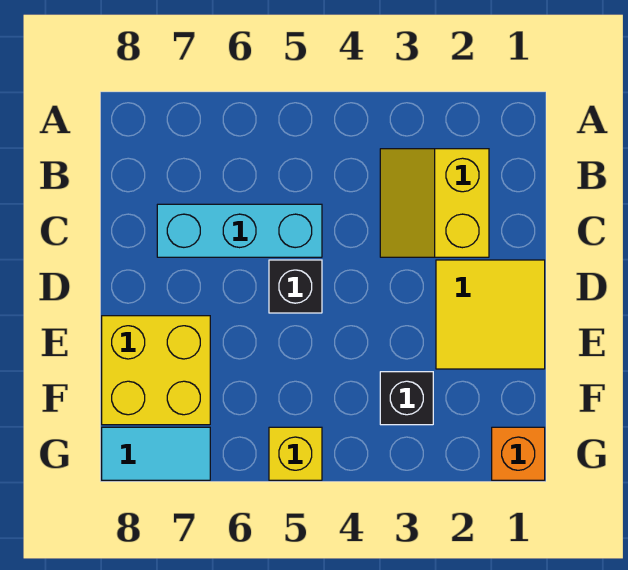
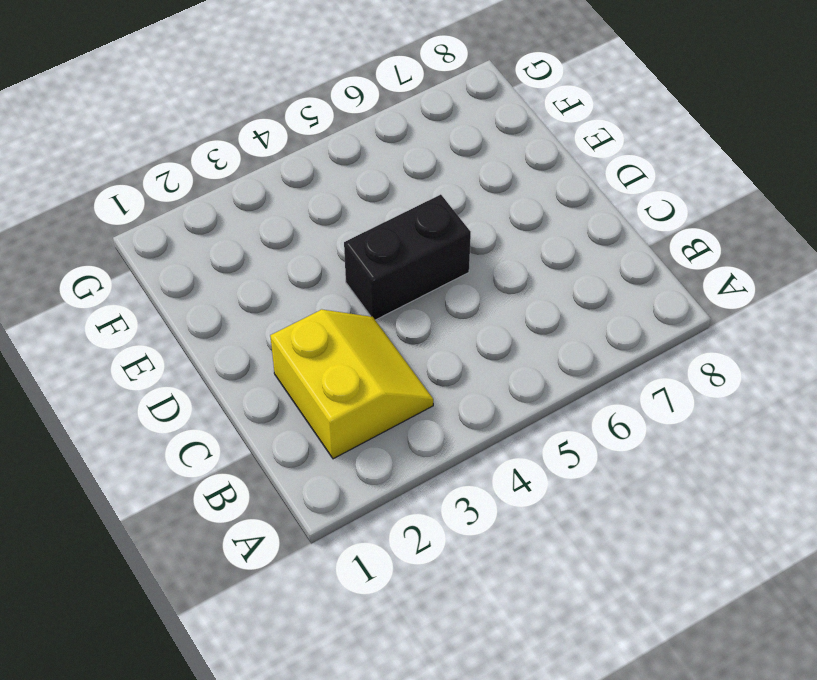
black 1x2 brick [344,195,471,320] -> black 1x1 brick [269,260,322,313]
none -> cyan 1x3 brick [157,204,322,257]
none -> yellow 2x2 tile [436,260,545,369]

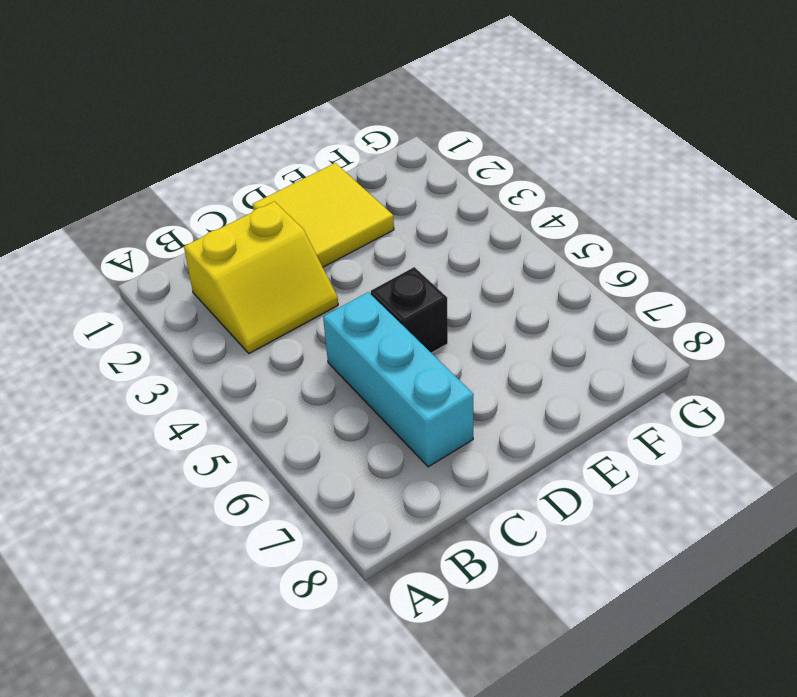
none -> yellow 2x2 brick [102,316,210,425]
none -> black 1x1 brick [380,372,433,425]

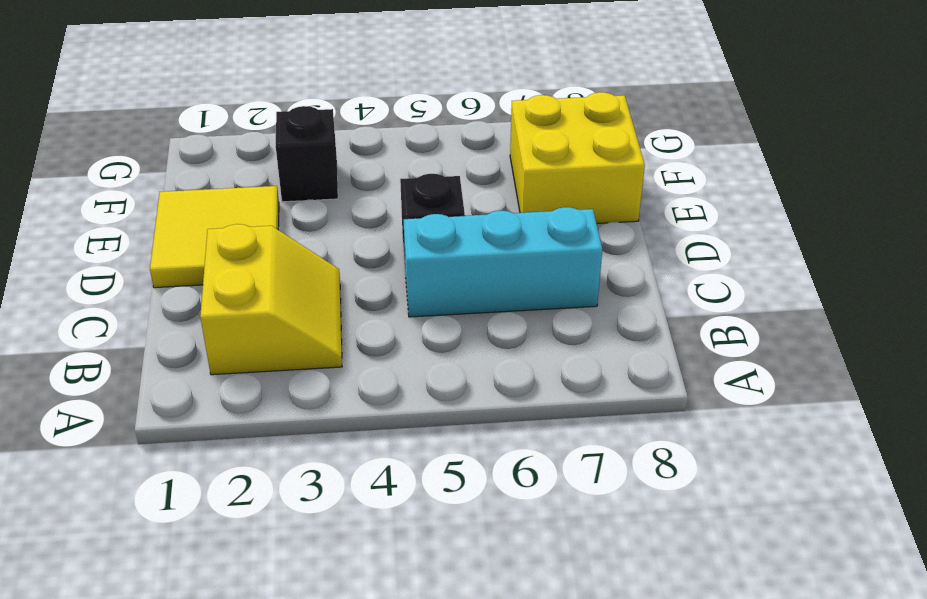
none -> orange 1x1 brick [492,427,545,480]
none -> yellow 1x1 brick [269,427,322,480]

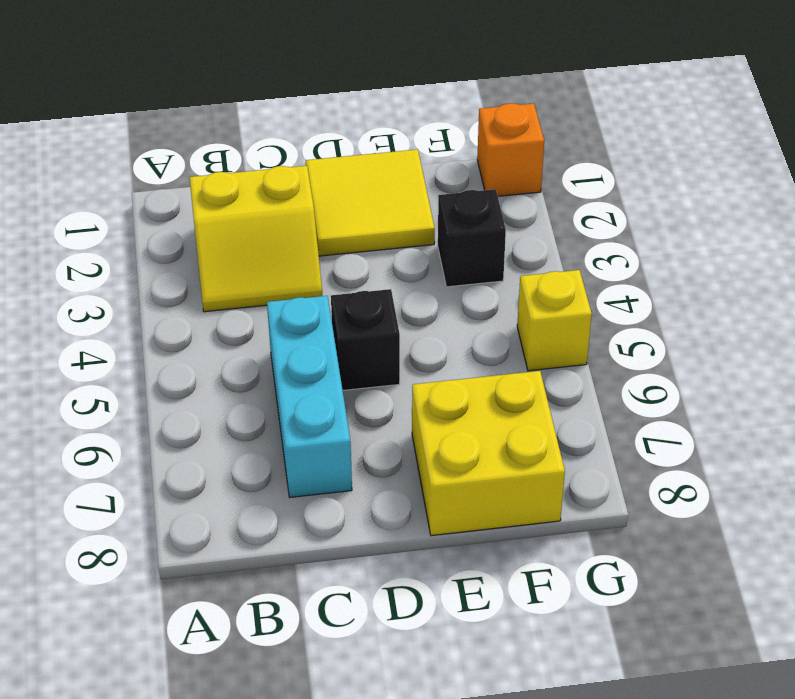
none -> cyan 1x2 tile [102,427,210,480]

